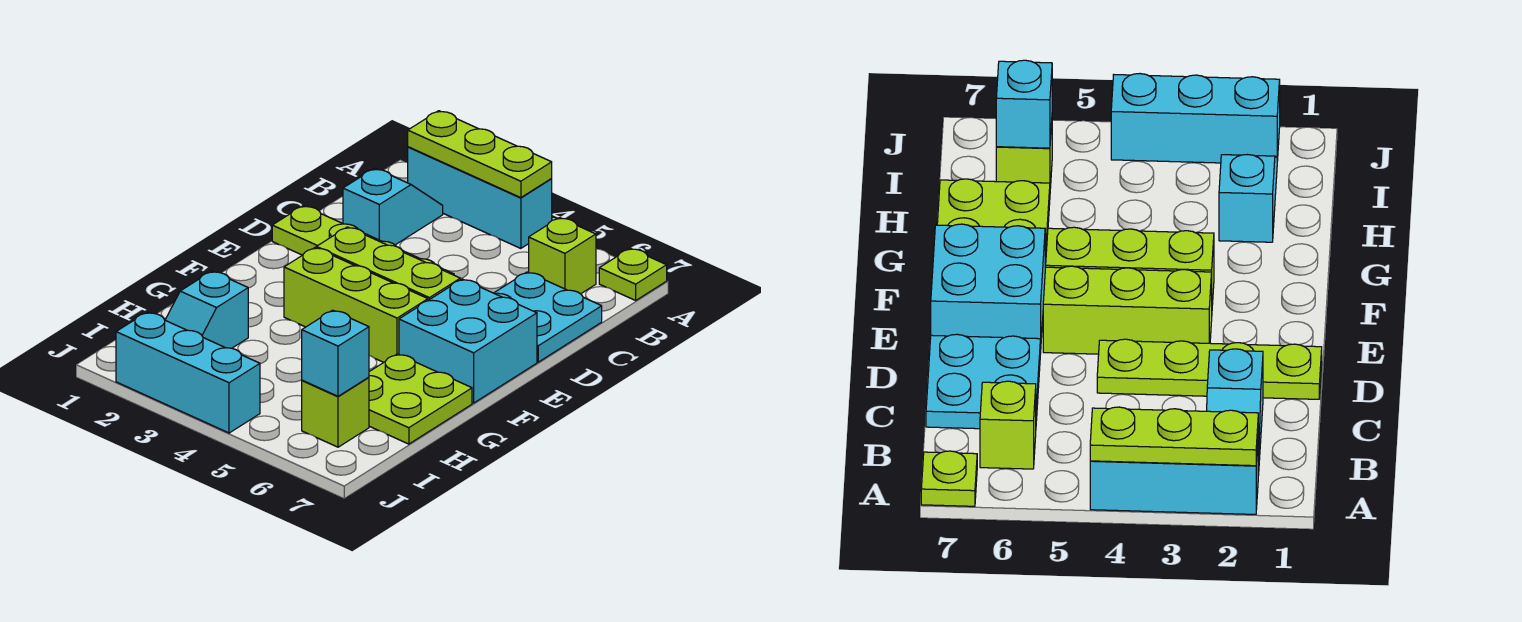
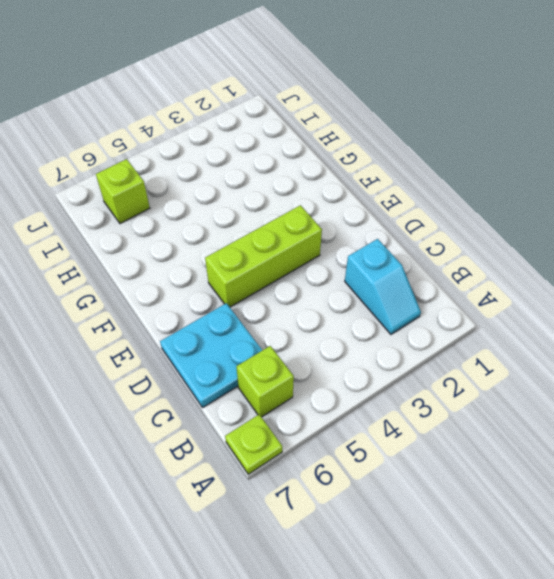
none -> cyan 1x3 brick [408,147,552,248]
none -> lime 1x4 plate [272,206,454,275]
none -> cyan 2x2 brick [399,279,537,403]

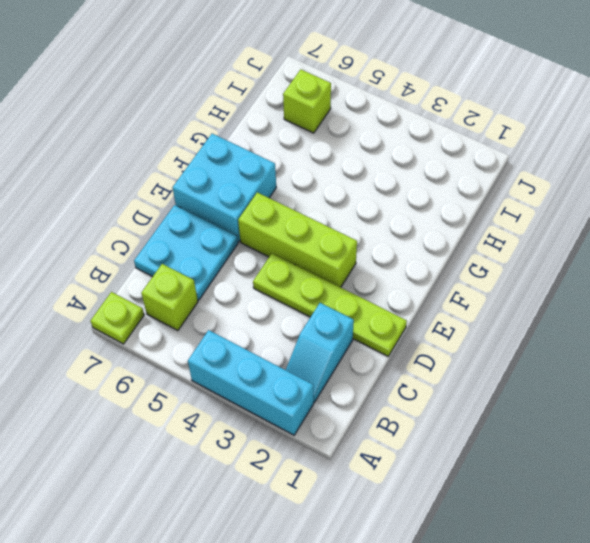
none -> lime 1x3 brick [284,248,428,362]
none -> lime 2x2 plate [369,354,472,444]
none -> cyan 1x2 slope [165,271,248,348]

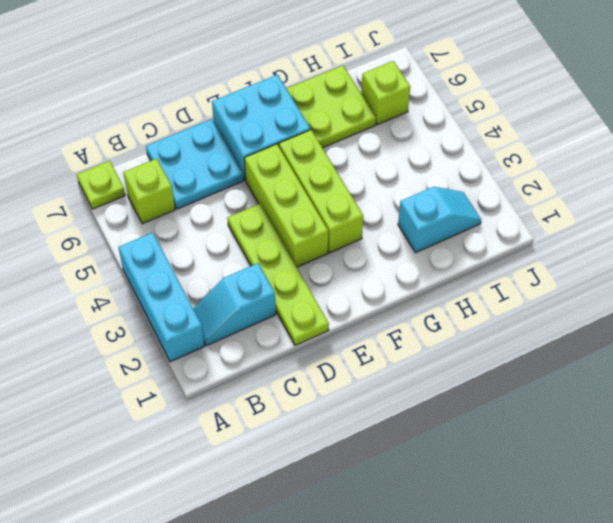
none -> cyan 1x3 brick [116,312,260,433]
none -> lime 1x3 plate [408,111,552,198]
none -> cyan 1x1 brick [302,310,369,396]

